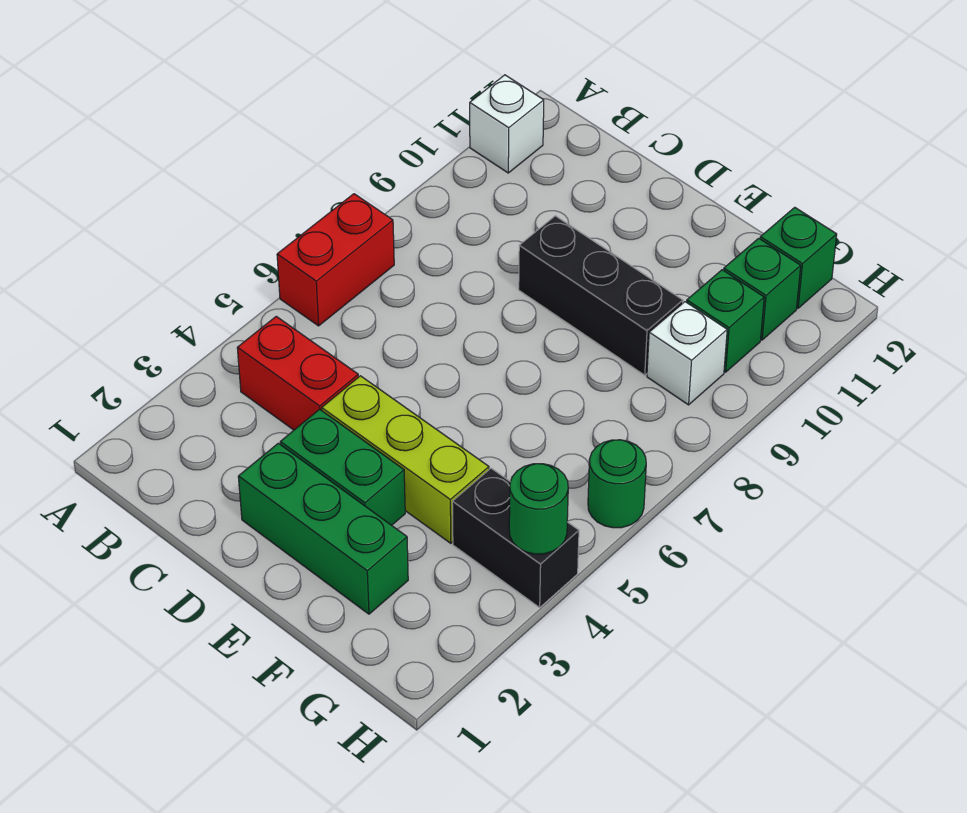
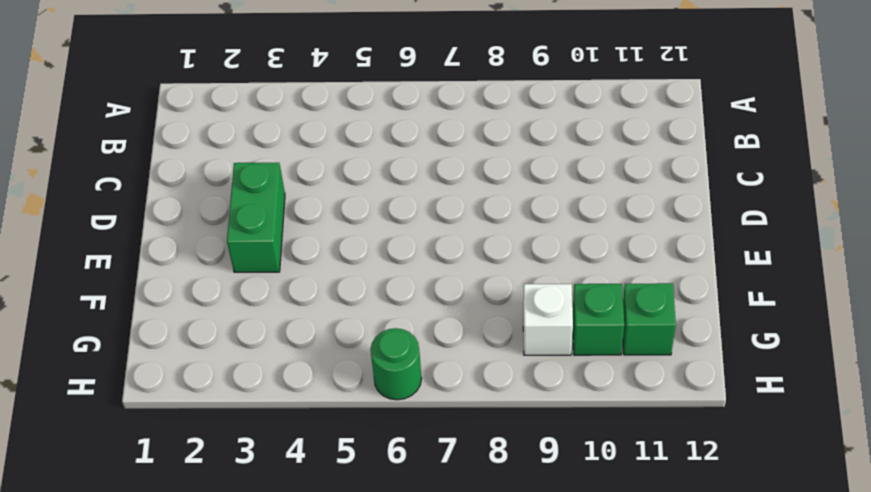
none -> red 1x2 brick [277,194,394,326]
none -> white 1x1 brick [470,75,544,173]
none -> red 1x2 brick [237,316,358,430]

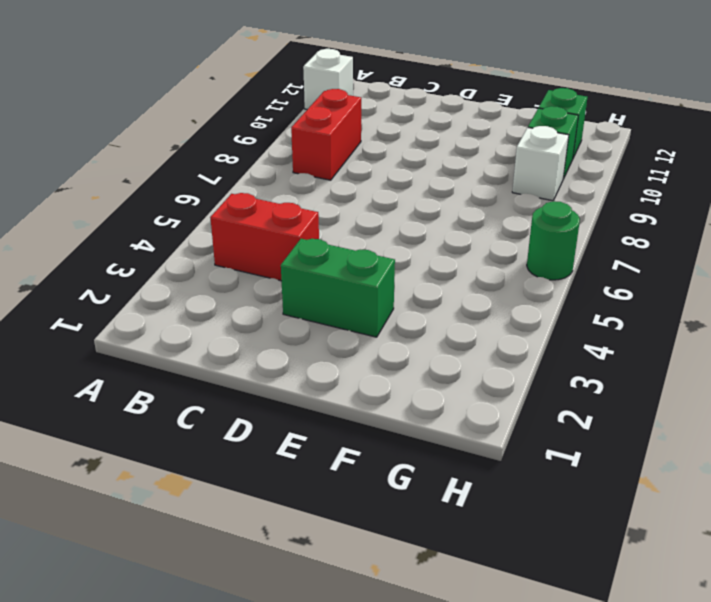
red 1x2 brick [291,89,361,180] -> red 1x2 brick moved to [277,194,394,326]
none -> green 1x3 brick [238,443,408,614]
none -> lime 1x3 brick [322,376,489,543]
none -> black 1x3 brick [519,216,683,375]

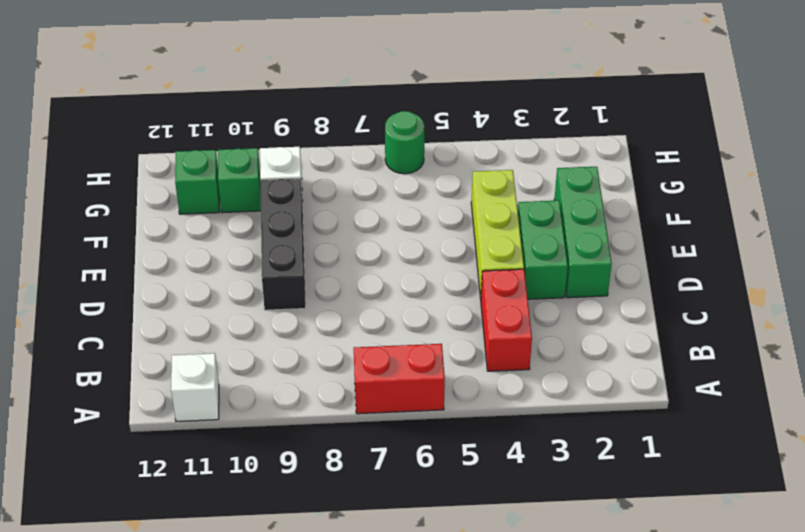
none -> black 1x2 brick [452,468,579,607]
none -> green 1x1 brick [760,207,837,308]
none -> green 1x1 round brick [509,464,568,554]

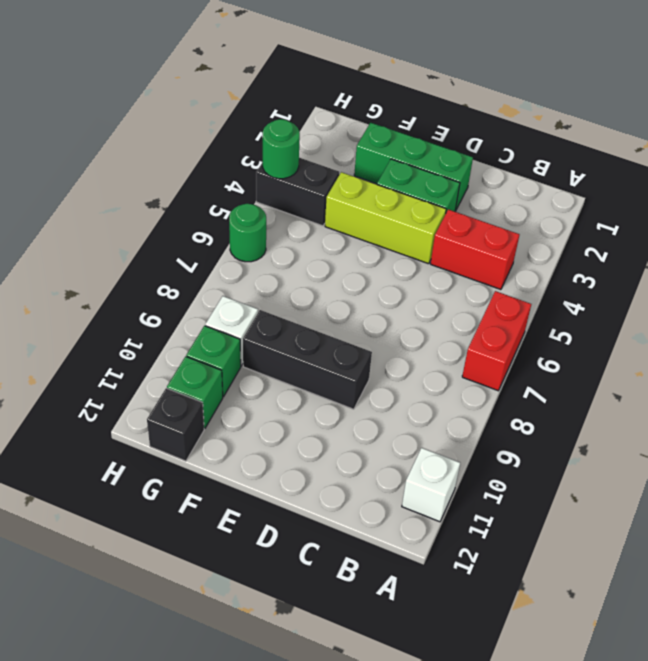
black 1x1 brick [147,388,204,461] -> green 1x1 brick [760,207,837,308]

